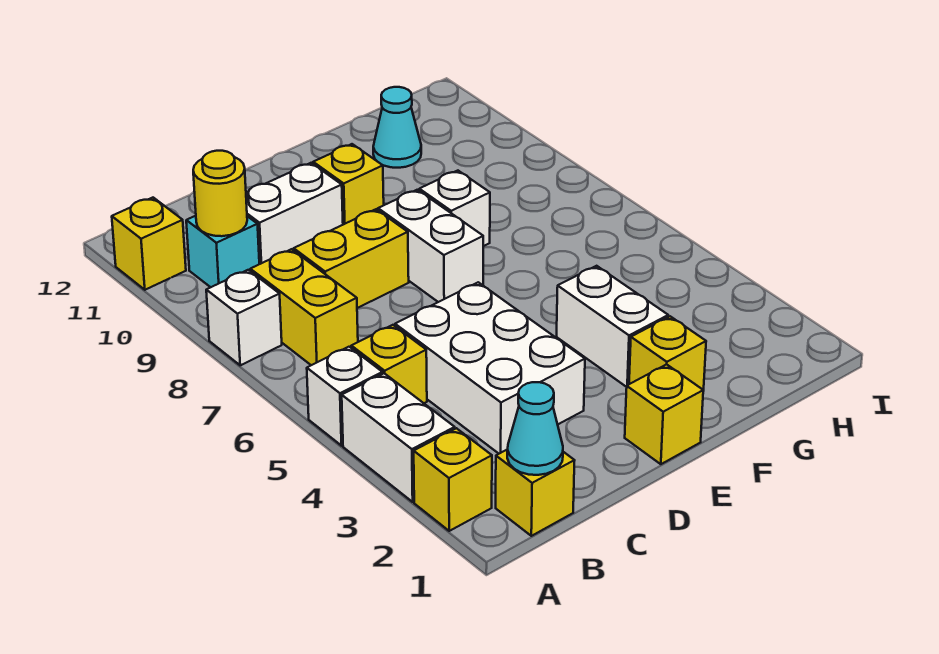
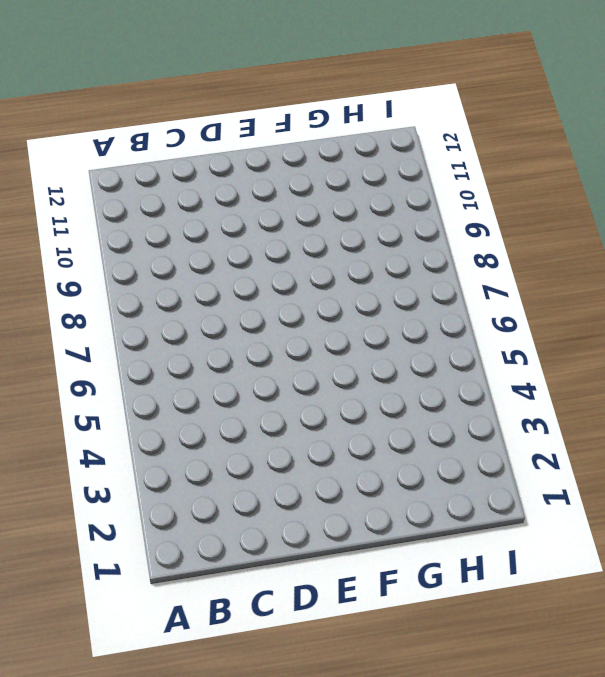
none -> yellow 1x1 brick [414,428,492,531]
none -> white 1x2 brick [342,373,455,502]
none -> white 1x1 brick [307,347,383,446]

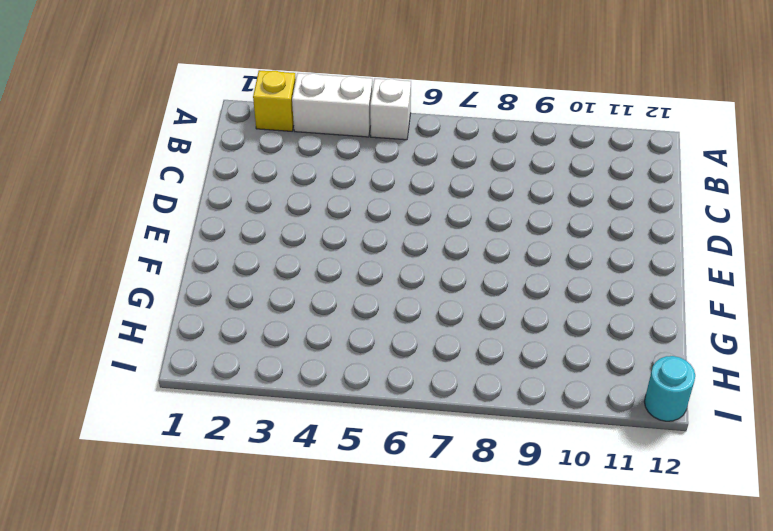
cyan 1x1 round brick [644,356,695,421] -> none
none -> white 1x1 brick [206,270,282,365]
none -> yellow 1x1 brick [112,198,186,290]
none -> yellow 1x1 brick [496,450,575,536]

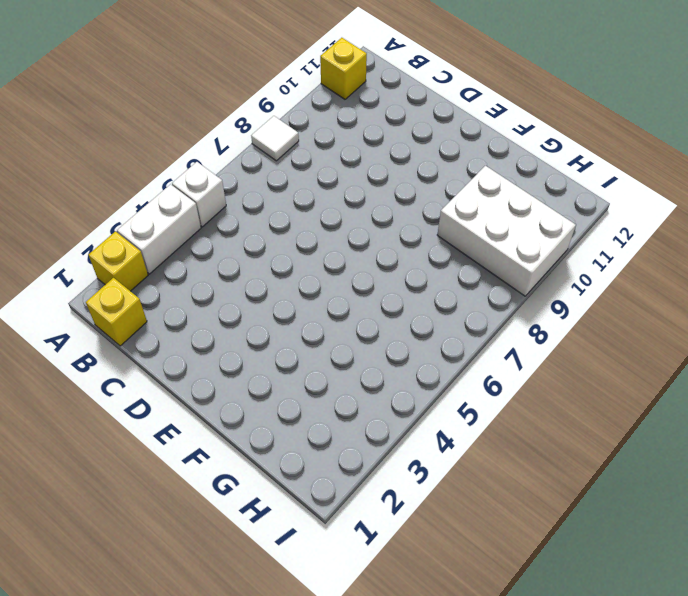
white 1x1 tile [251,116,299,161] -> white 1x1 brick [206,270,282,365]
white 2x3 brick [437,166,576,296] -> white 2x3 brick turned to [395,282,585,454]
none -> yellow 1x1 brick [351,325,427,403]
none -> yellow 1x2 brick [250,249,358,365]
none -> cyan 1x1 brick [186,216,259,287]

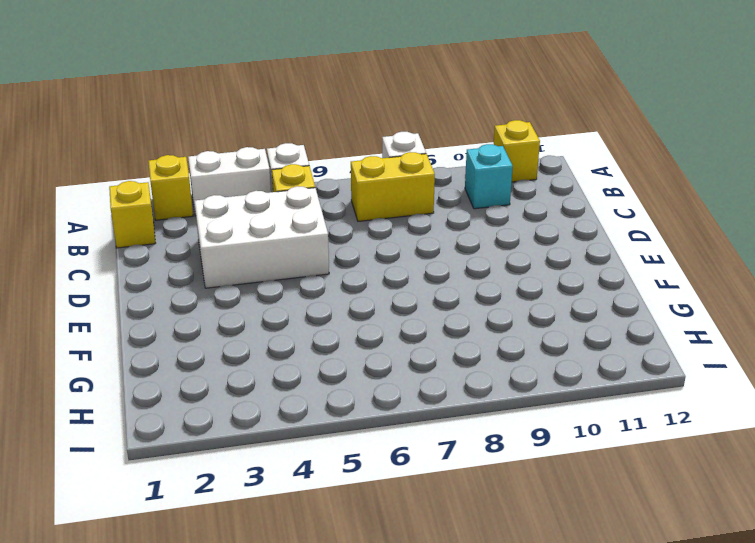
none -> yellow 1x2 brick [294,209,409,308]
none -> white 1x2 brick [246,163,343,264]
none -> yellow 1x1 brick [625,364,703,464]

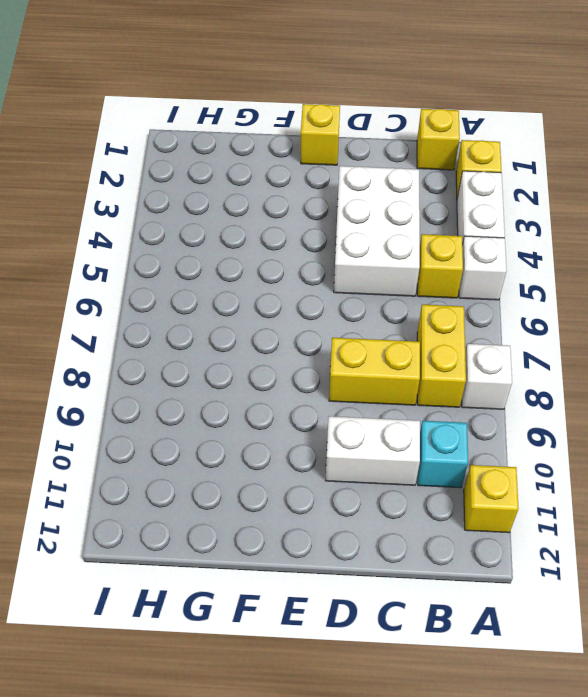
none -> white 1x2 brick [378,190,483,302]
none -> yellow 1x1 brick [313,144,384,225]
none -> yellow 1x1 brick [629,316,706,391]

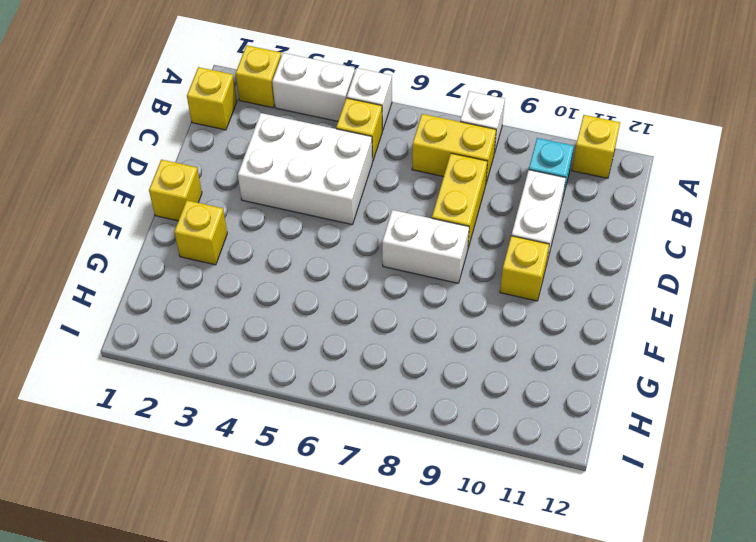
none -> white 1x2 brick [557,266,668,387]
none -> white 1x1 brick [419,171,490,246]
none -> cyan 1x1 cone [373,87,421,168]

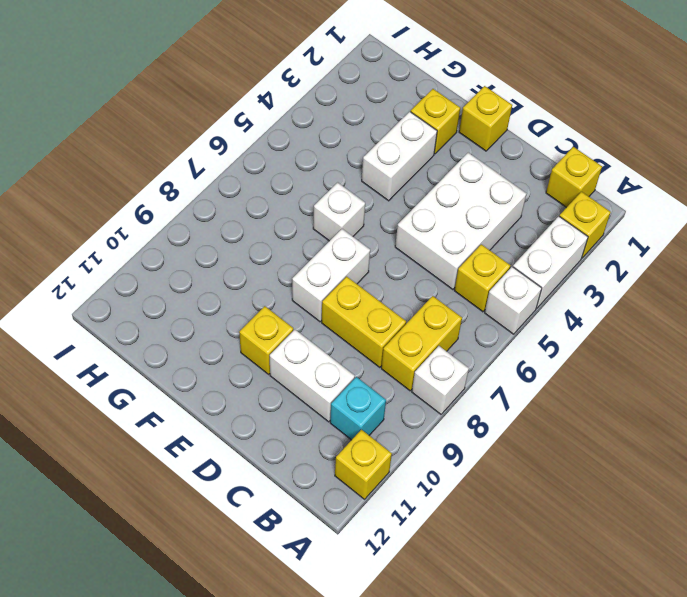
white 1x1 brick [313,182,365,241] -> white 1x1 brick moved to [419,171,490,246]
none -> cyan 1x1 cone [373,87,421,168]
none -> cyan 1x1 cone [507,382,563,475]
none -> yellow 1x1 round brick [193,151,247,236]

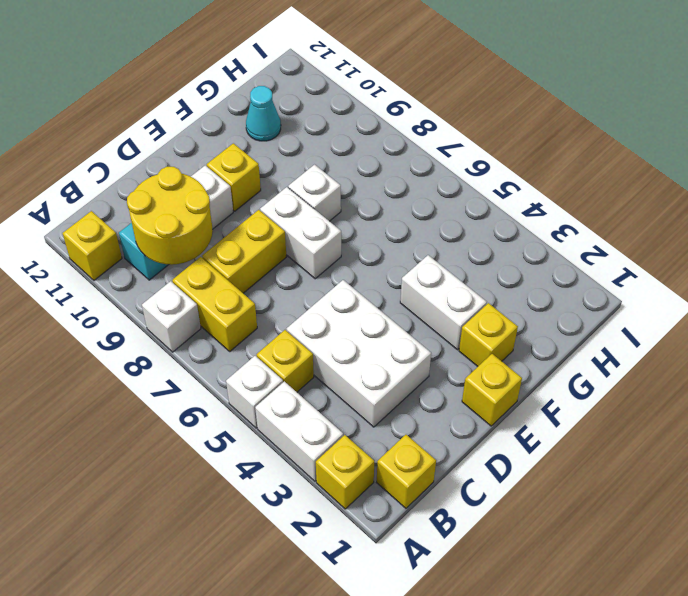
yellow 2x2 round brick [127,167,213,265] -> yellow 1x1 round brick [193,151,247,236]
none -> cyan 1x1 cone [507,382,563,475]

